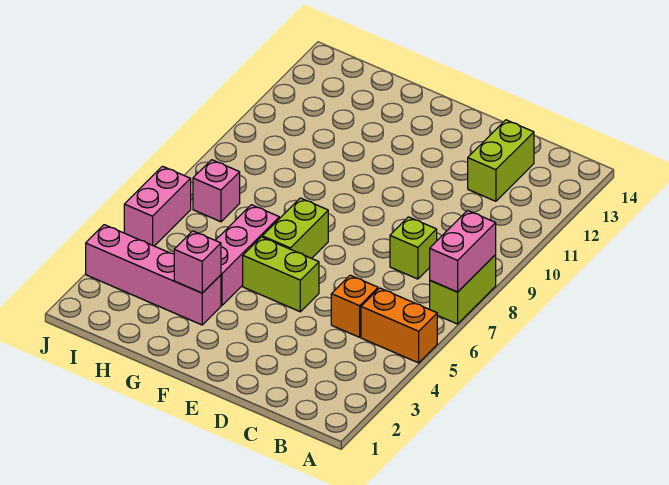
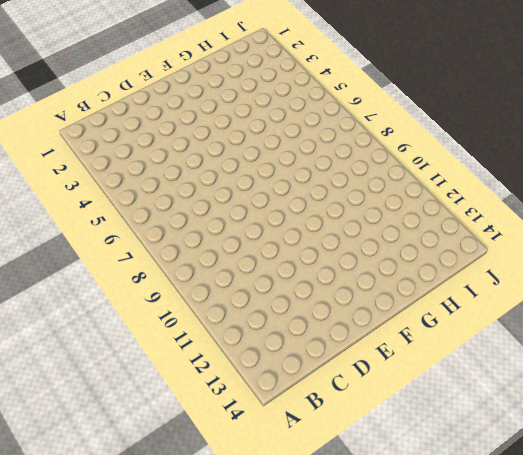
none -> orange 1x2 brick [361,288,437,363]
none -> lime 1x2 brick [430,255,496,324]
none -> orange 1x1 brick [331,275,378,337]

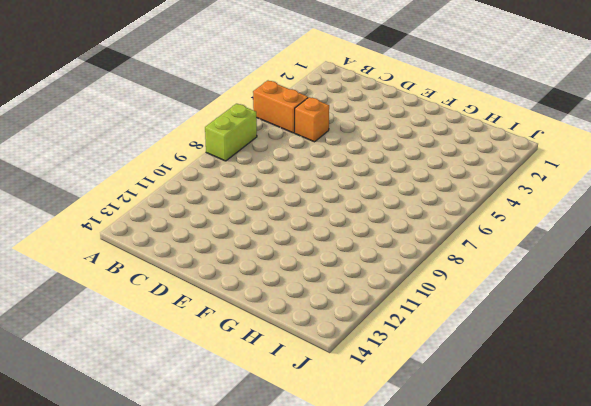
none -> lime 1x1 brick [390,217,437,279]
none -> lime 1x2 brick [468,120,534,201]
none -> lime 1x2 brick [243,237,319,312]

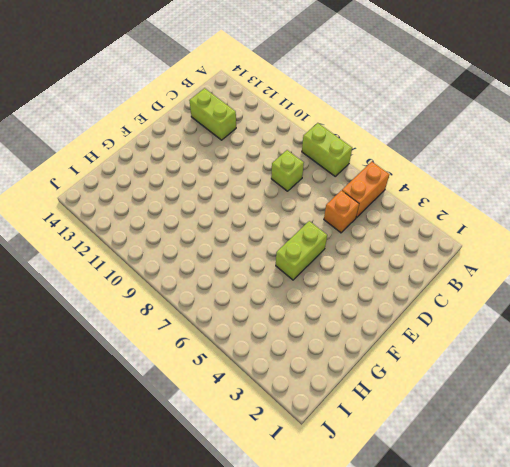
none -> lime 1x2 brick [262,198,328,258]
none -> pink 1x4 brick [86,225,221,325]
none -> pink 1x3 brick [215,205,279,306]

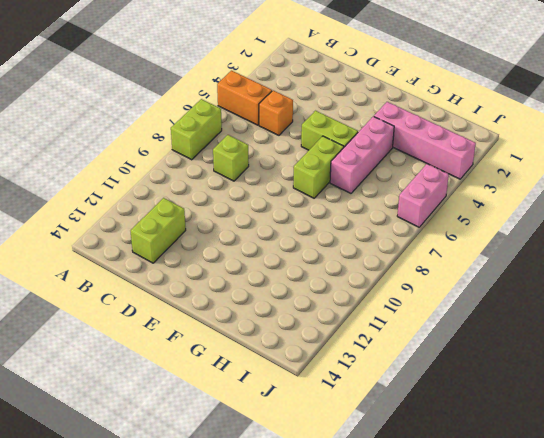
none -> pink 1x1 brick [193,160,240,222]
none -> pink 1x2 brick [430,211,496,292]
none -> pink 1x1 brick [174,231,221,293]

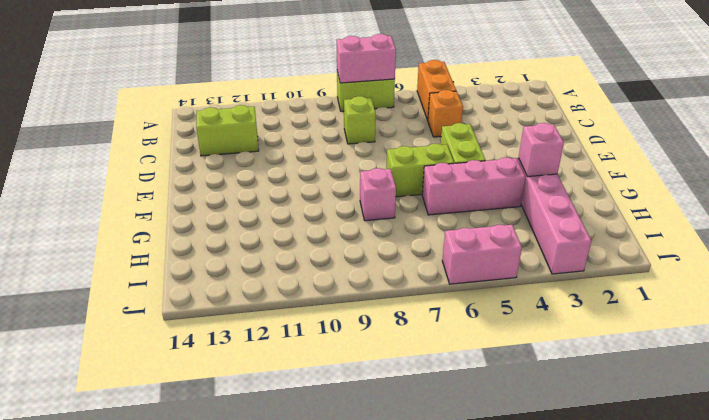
pink 1x1 brick [360,168,396,221] -> pink 1x1 brick moved to [193,160,240,222]

